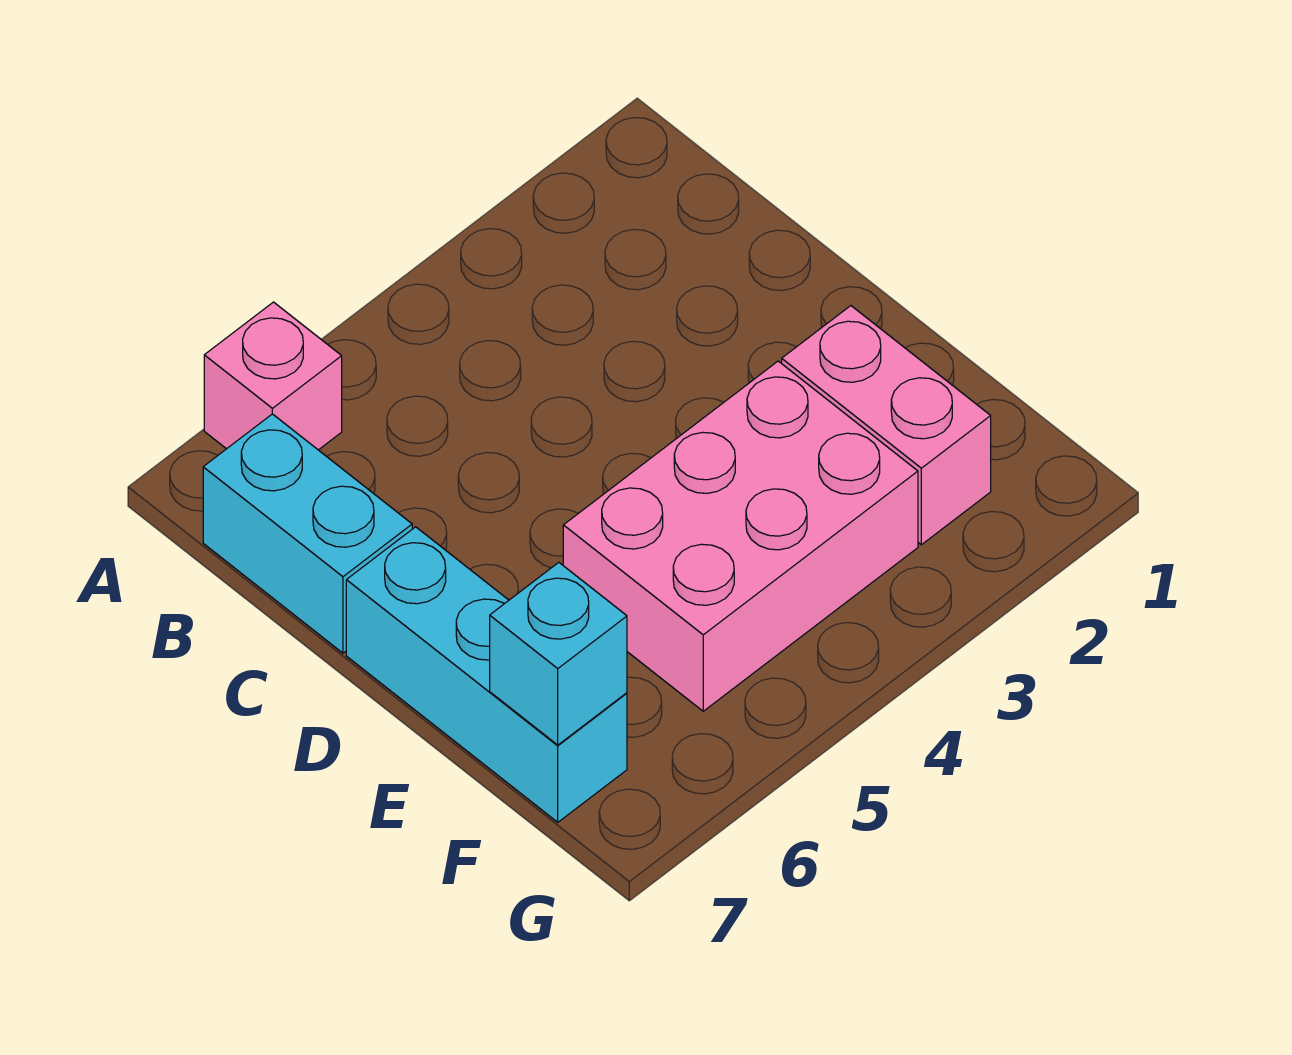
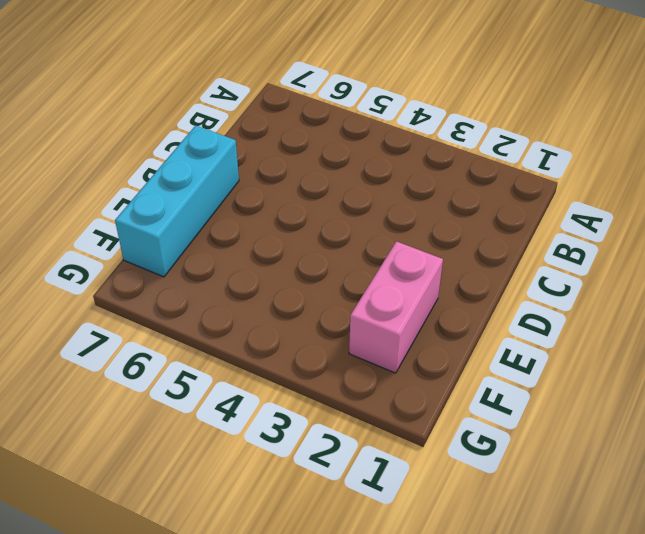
none -> pink 1x1 brick [204,302,342,450]
none -> cyan 1x2 brick [203,414,412,653]

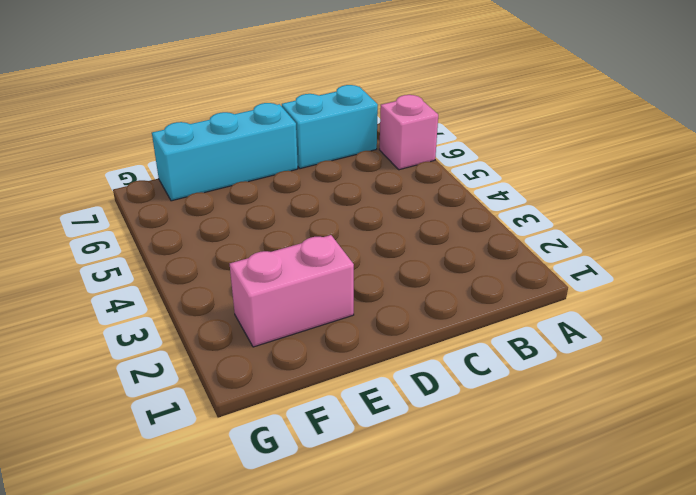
none -> pink 2x3 brick [563,361,918,711]
none -> cyan 1x1 brick [490,562,627,745]

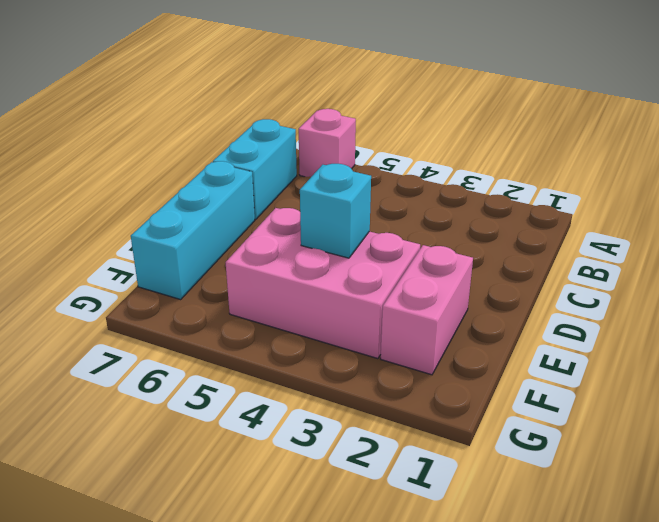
cyan 1x1 brick [300,164,371,258] -> cyan 1x1 brick moved to [490,562,627,745]

